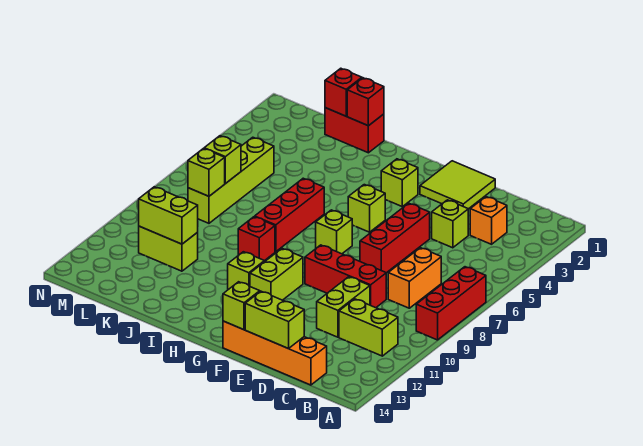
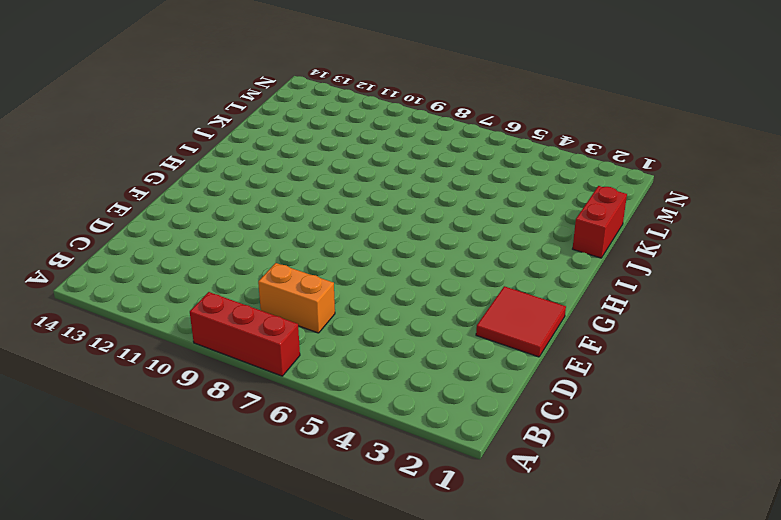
red 2x2 tile [476,286,566,357] -> lime 2x2 tile [420,161,495,209]
none -> lime 1x2 brick [339,299,398,356]
none -> orange 1x1 brick [470,197,507,244]
none -> orange 1x4 brick [223,321,327,385]

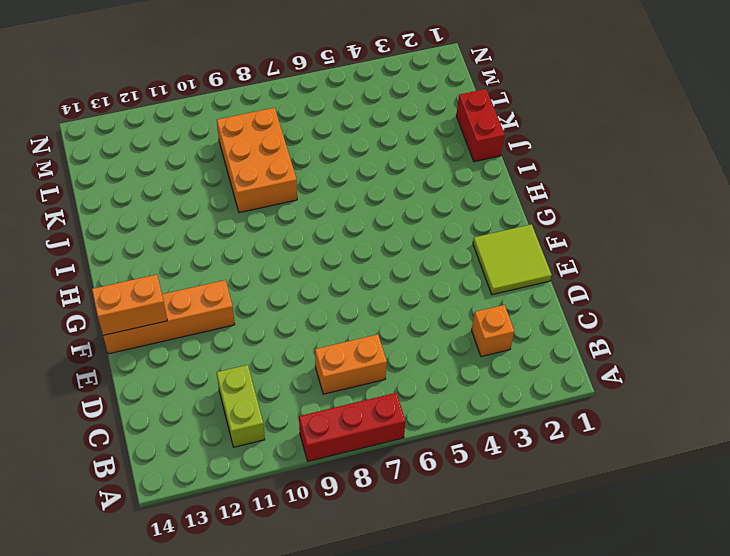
orange 1x4 brick [103,280,235,354] -> orange 1x4 brick turned to [223,321,327,385]
orange 1x2 brick [92,274,167,335] -> lime 1x1 brick [223,282,260,330]
orange 2x3 brick [217,108,297,213] -> lime 1x4 brick [188,137,274,223]
none -> lime 1x1 brick [432,200,468,248]
none -> red 1x3 brick [305,245,386,308]
none -> lime 1x2 brick [317,277,370,337]

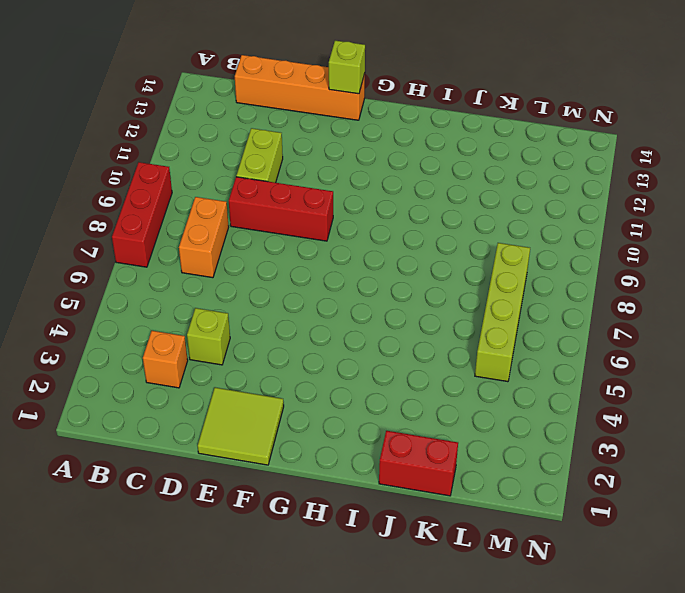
none -> lime 1x2 brick [339,299,398,356]
none -> red 1x3 brick [360,203,430,273]
none -> lime 1x1 brick [381,159,418,207]

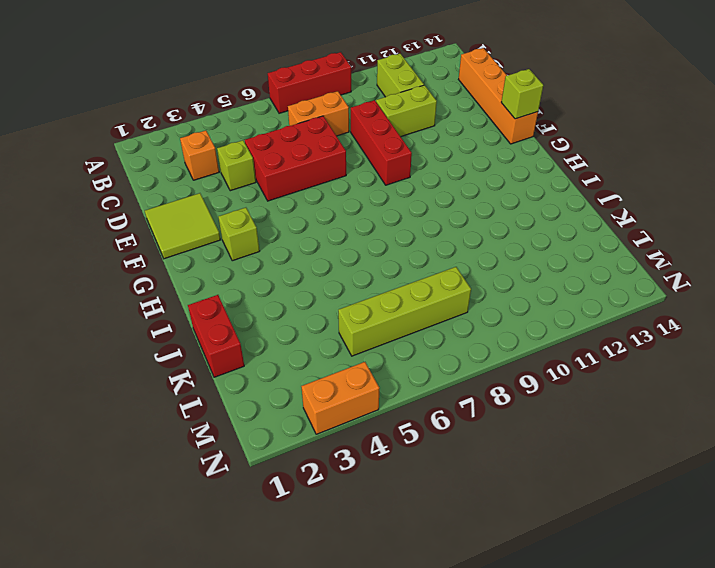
red 2x3 brick [245,116,346,201] -> red 1x3 brick [360,203,430,273]
orange 1x2 brick [301,362,379,434] -> none
none -> lime 1x1 brick [348,185,385,232]
none -> lime 1x1 brick [316,210,352,254]
none -> lime 1x2 brick [250,249,303,300]

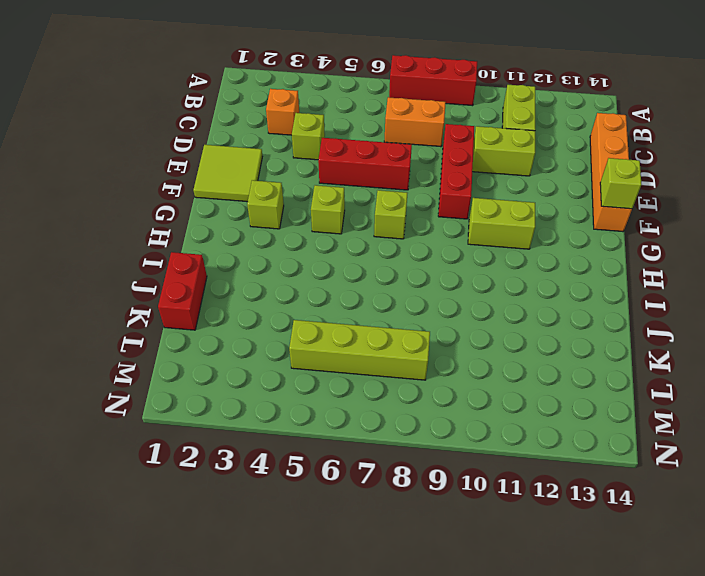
none -> lime 1x1 brick [228,252,264,290]
none -> red 1x3 brick [255,178,324,252]
none -> red 1x1 brick [238,217,275,261]

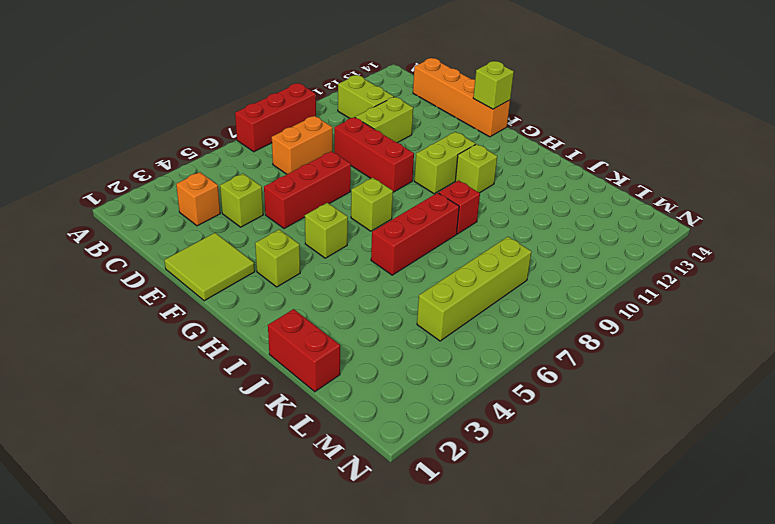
none -> lime 1x2 brick [139,226,198,271]
none -> lime 1x2 brick [245,291,304,349]
none -> red 1x1 brick [347,78,384,126]

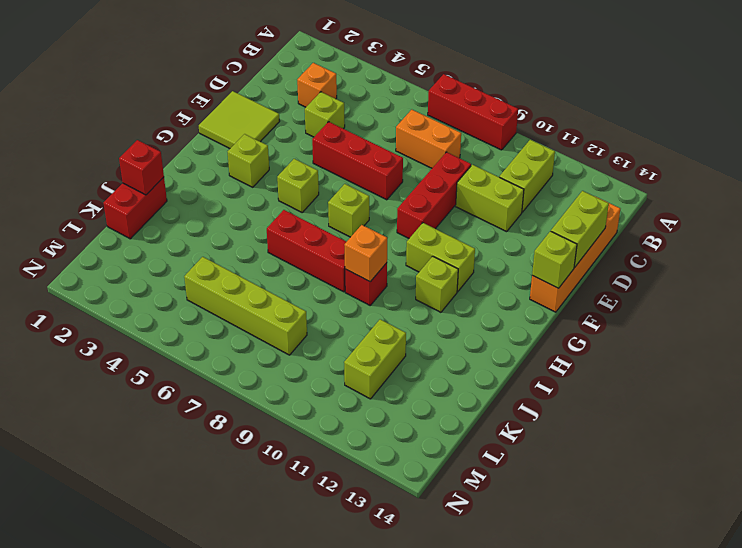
orange 1x1 brick [344,225,387,282] -> none
none -> red 1x1 brick [325,68,362,116]
none -> lime 1x2 brick [139,187,198,244]
none -> lime 1x1 brick [204,136,241,184]

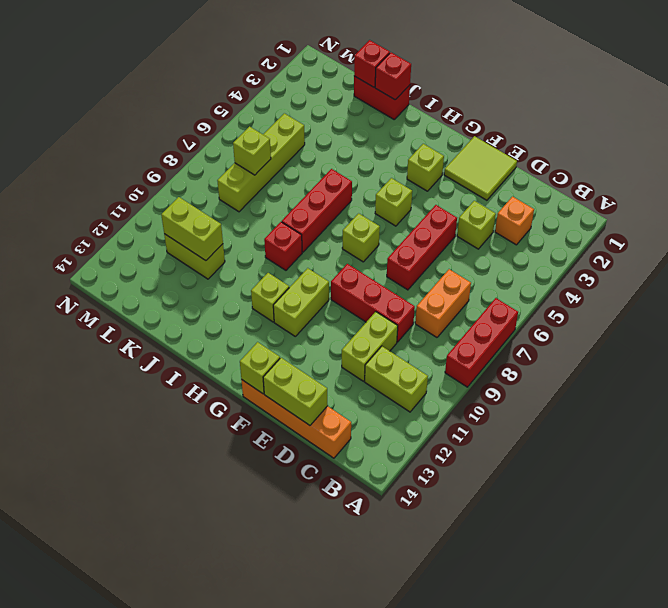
none -> lime 1x1 brick [188,148,225,196]

